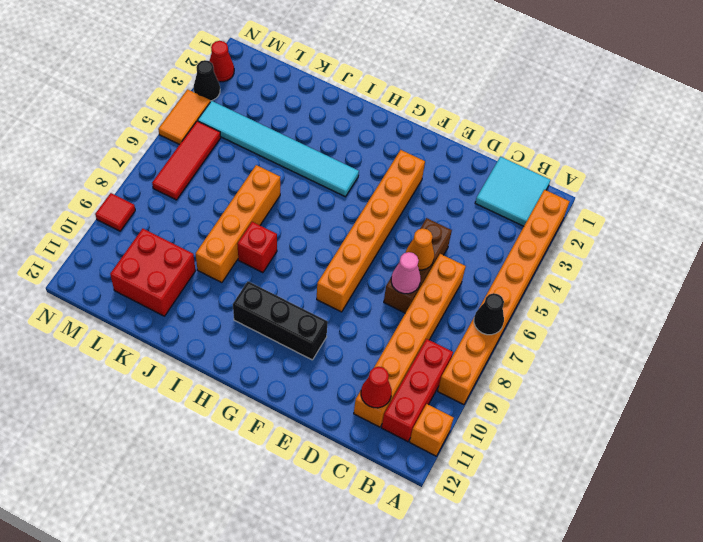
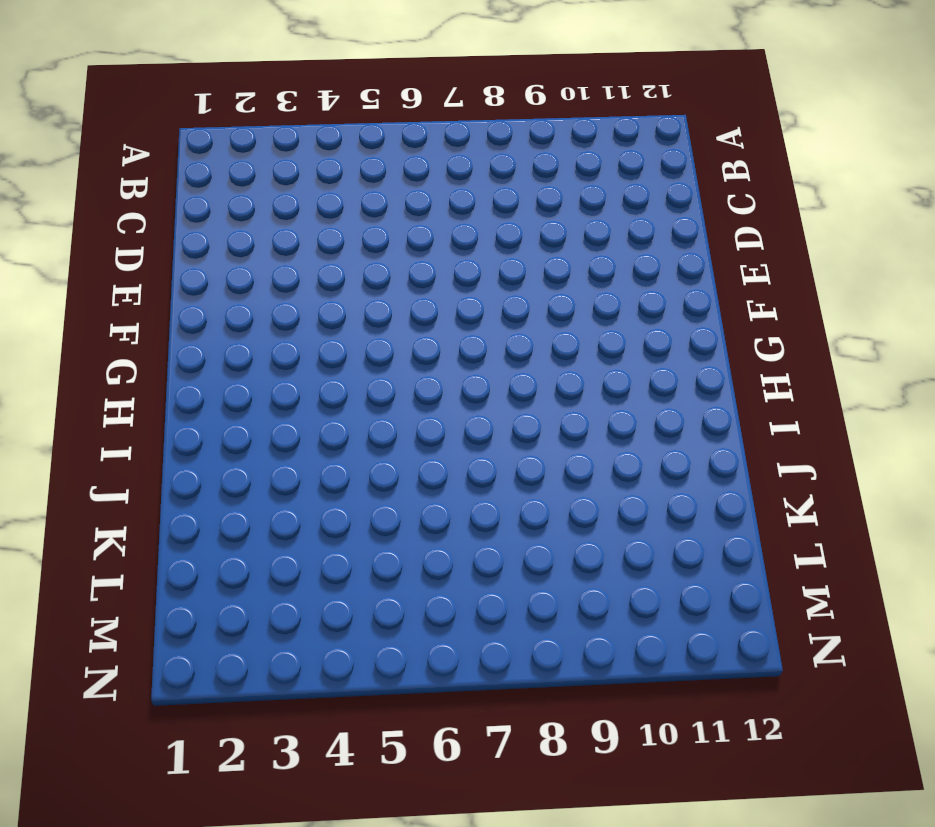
none -> orange 1x8 brick [438,190,570,405]
none -> orange 1x1 brick [410,404,454,456]
none -> cyan 2x2 tile [475,157,550,226]

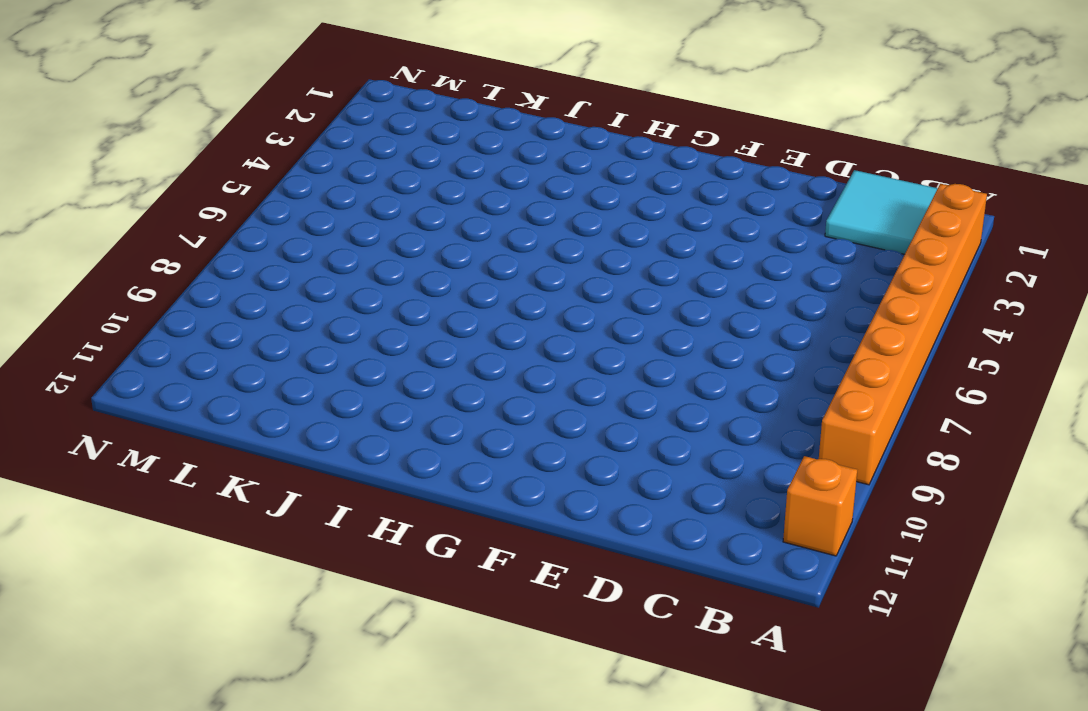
none -> red 1x3 brick [382,339,453,442]
none -> orange 1x6 brick [354,254,466,427]
none -> brown 1x3 brick [384,218,452,313]

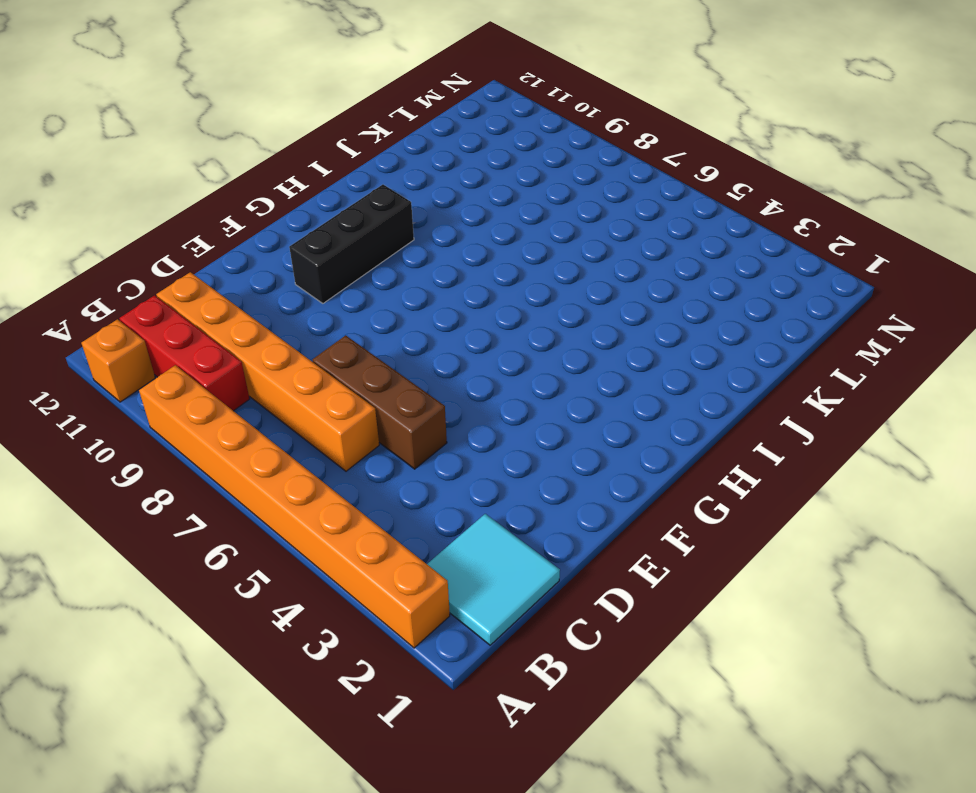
none -> orange 1x6 brick [317,150,425,312]
none -> cyan 1x6 tile [198,101,359,197]
none -> red 1x1 brick [237,222,277,273]

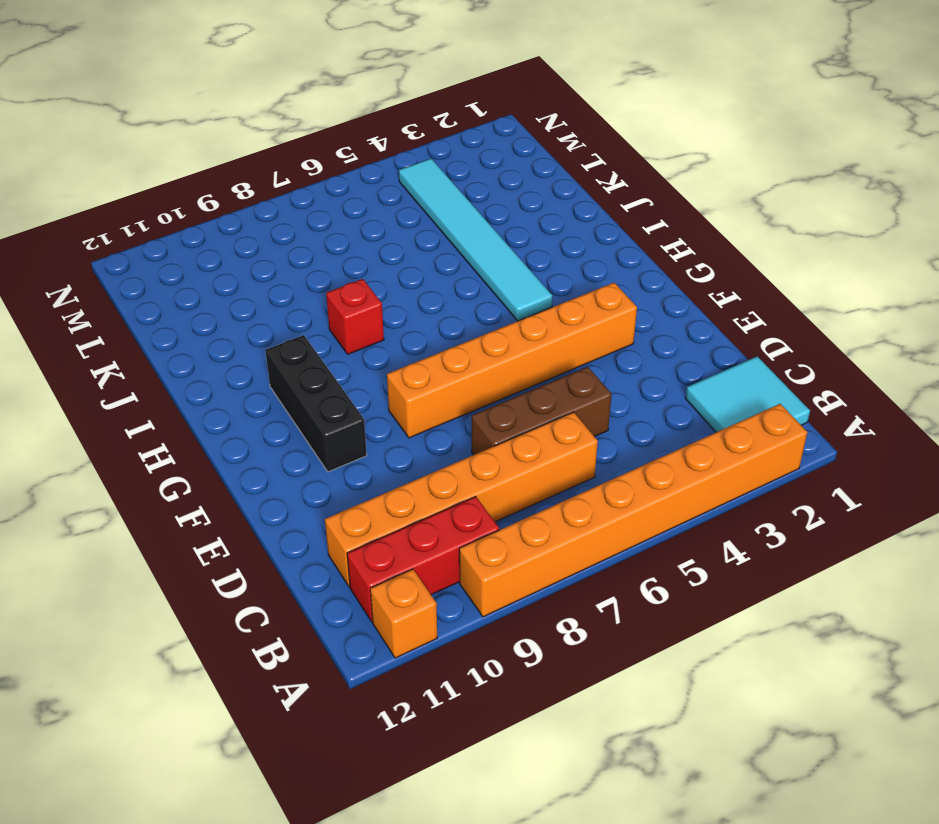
none -> orange 1x4 brick [196,165,280,283]
none -> red 2x2 brick [110,229,195,316]
none -> red 1x3 tile [152,121,221,200]

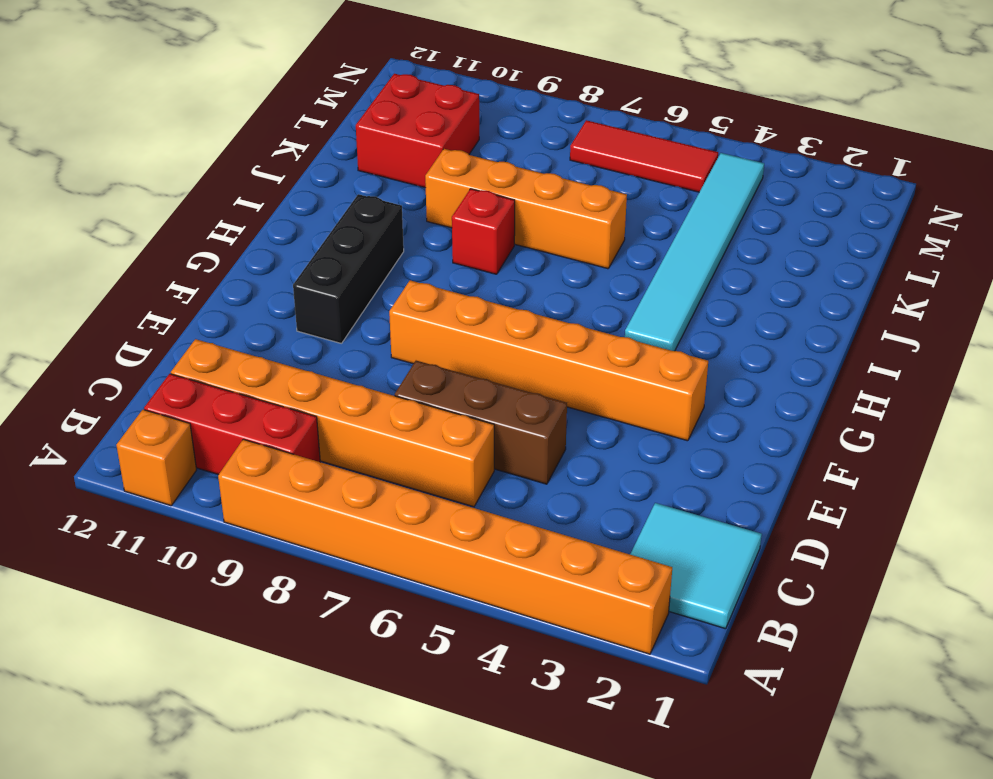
none -> red 1x1 cone [210,41,234,82]
none -> black 1x1 cone [194,60,220,101]
none -> orange 1x2 tile [158,89,210,145]

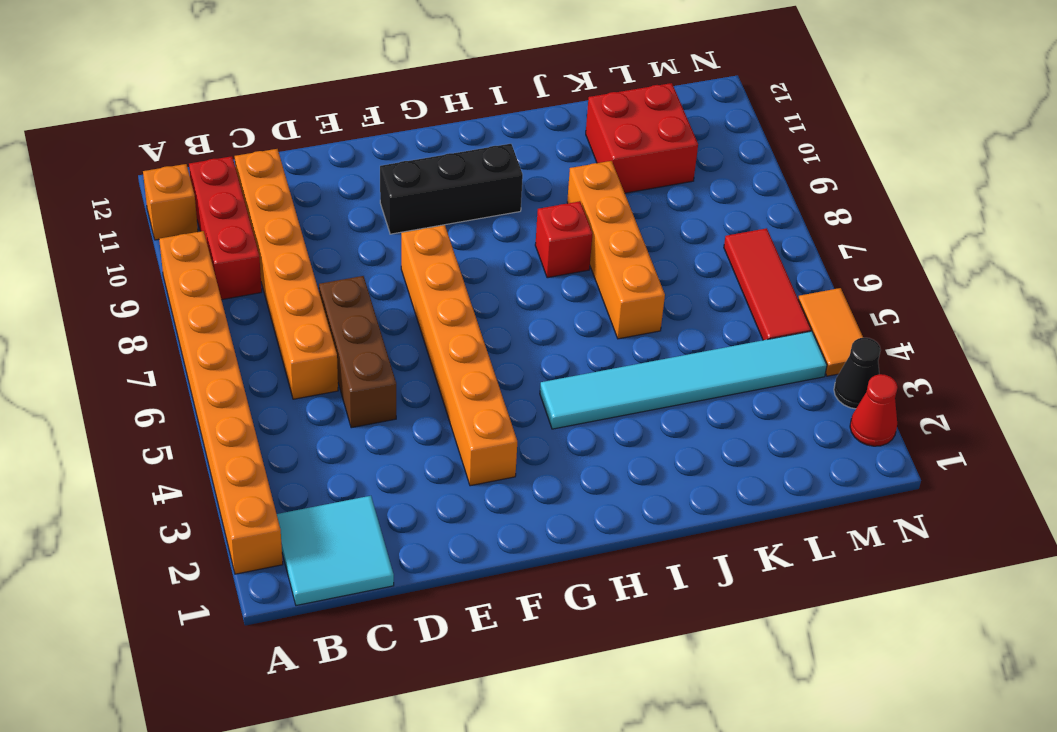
none -> red 1x1 tile [95,193,135,231]
none -> black 1x1 cone [474,293,504,335]
none -> red 1x1 cone [361,367,392,408]

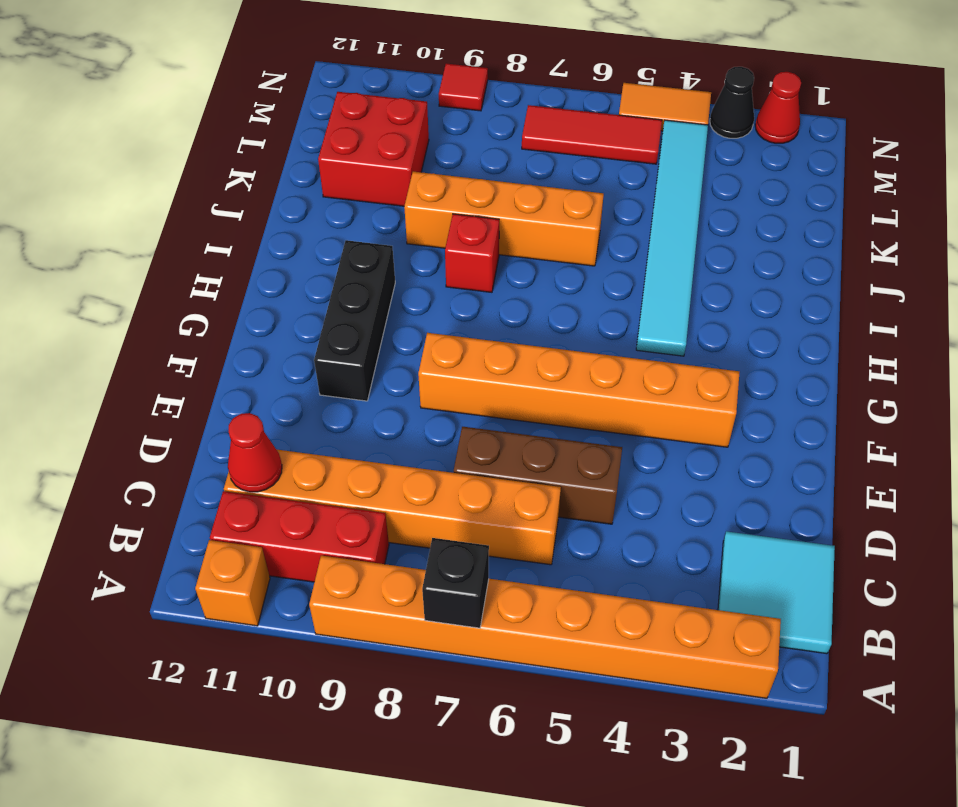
black 1x1 brick [422,538,489,628] -> black 1x1 cone [474,293,504,335]
none -> orange 1x1 cone [406,228,434,270]
none -> pink 1x1 cone [391,252,421,294]

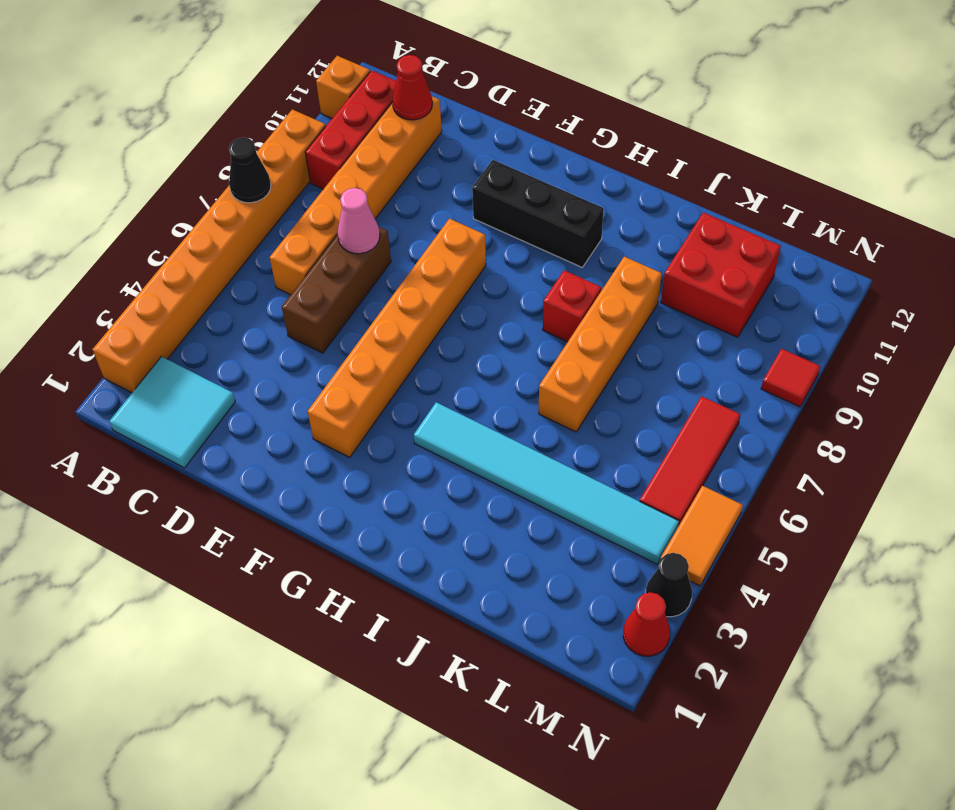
none -> orange 1x1 cone [406,228,434,270]

